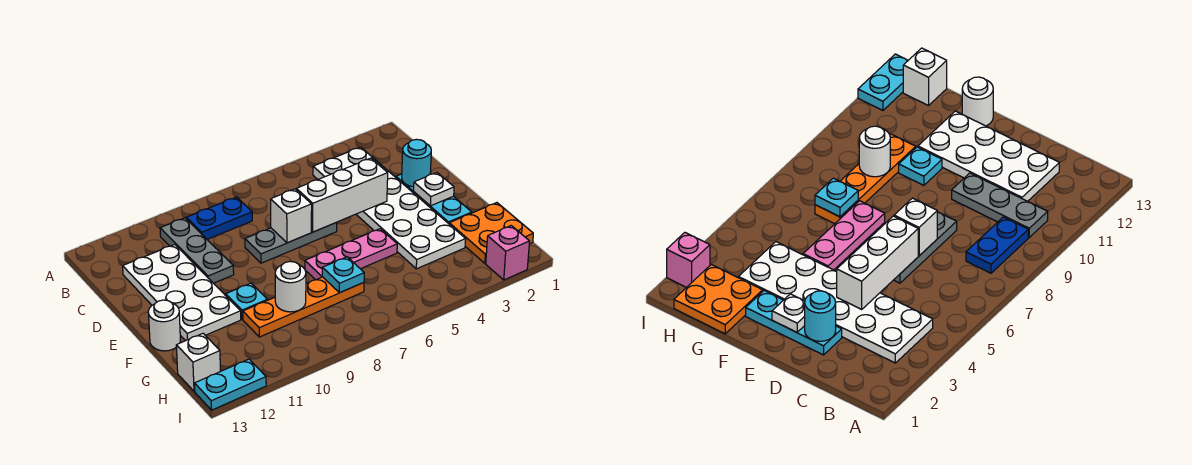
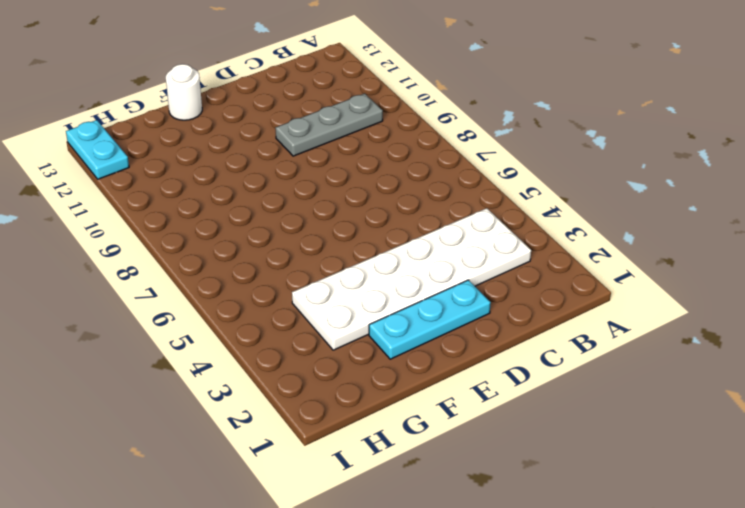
none -> blue 1x2 plate [186,197,252,239]
none -> white 2x4 plate [123,245,241,341]
none -> grey 1x3 plate [245,222,337,263]

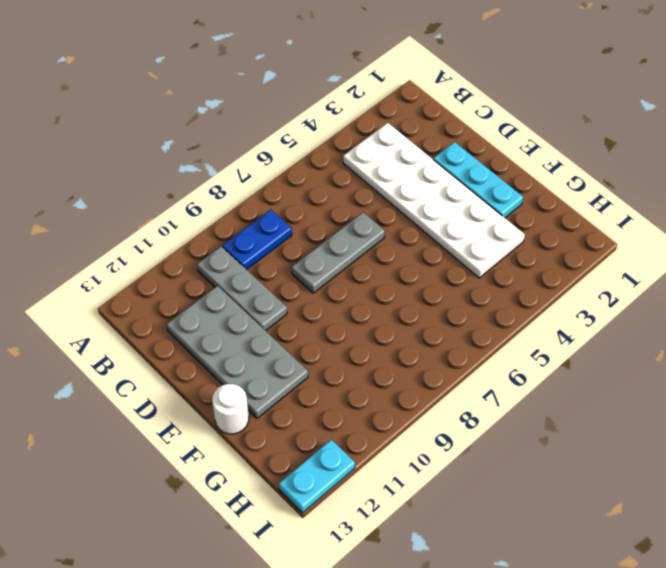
grey 2x4 plate [167,286,308,418] -> white 2x4 plate [123,245,241,341]
none -> pink 1x3 plate [305,229,397,280]
none -> cyan 1x1 plate [226,283,268,319]
none -> orange 2x2 plate [449,203,533,263]

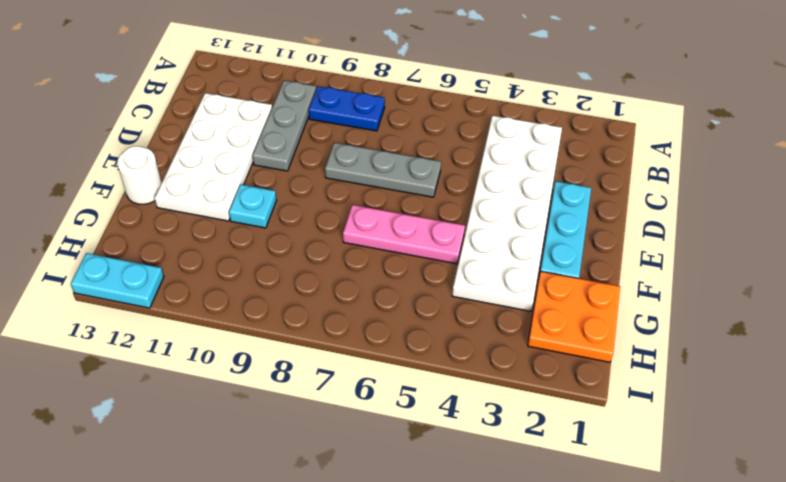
none -> orange 1x4 plate [243,277,364,337]
none -> white 1x1 brick [176,333,220,391]
none -> pink 1x1 brick [486,226,530,280]

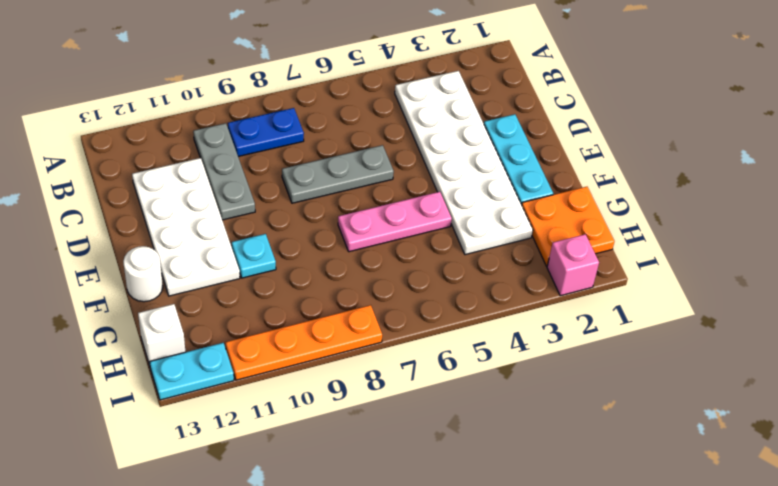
orange 1x4 plate [225,305,382,380] -> orange 1x4 plate moved to [243,277,364,337]
none -> cyan 1x1 round brick [402,139,431,187]
none -> white 1x3 brick [296,158,388,232]
none -> white 1x1 brick [271,189,312,243]

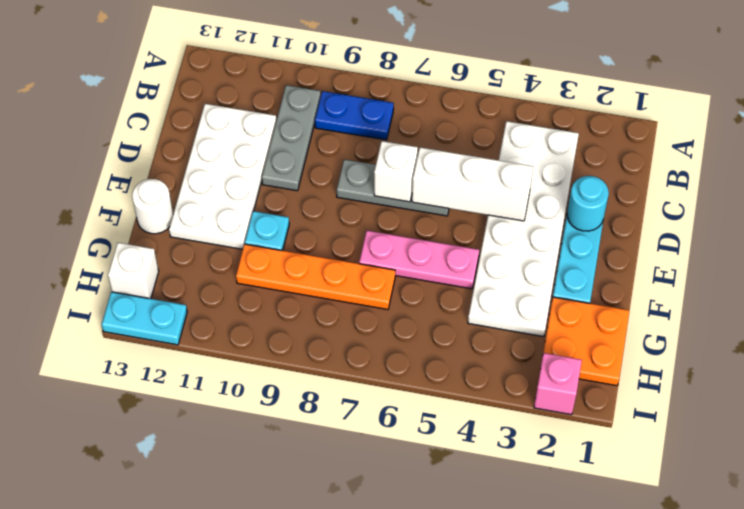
none -> white 1x1 plate [414,173,454,206]
none -> cyan 1x1 plate [322,257,364,293]
none -> white 1x1 round brick [275,262,306,312]

